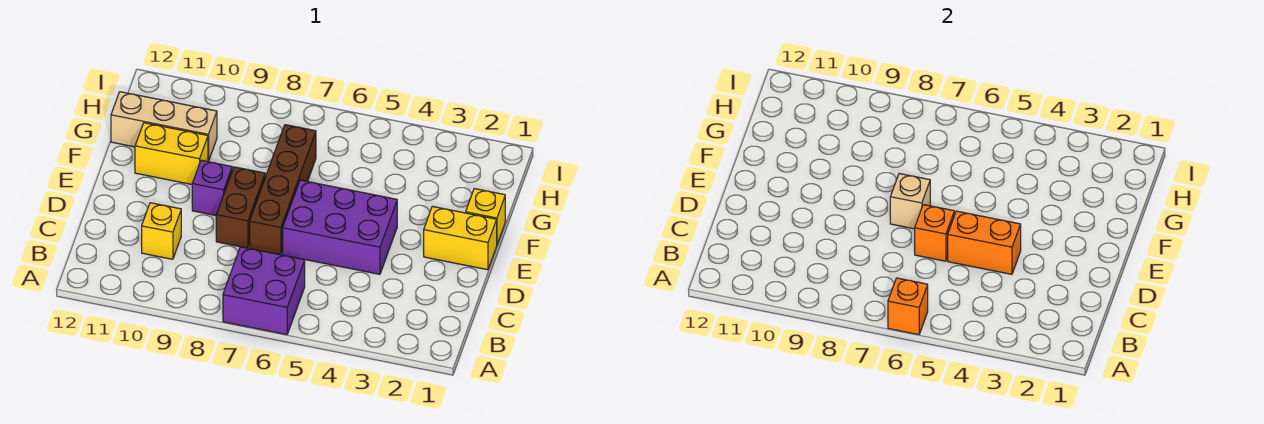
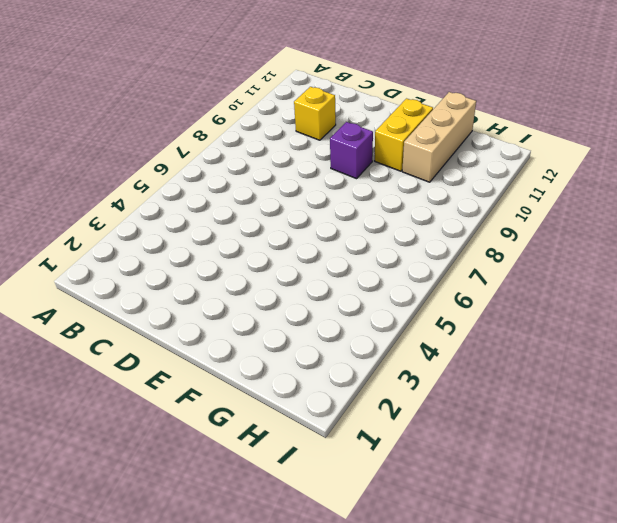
none -> purple 2x2 brick [223,247,305,335]
none -> purple 2x3 brick [283,180,397,274]
none -> brown 1x4 brick [250,125,316,255]

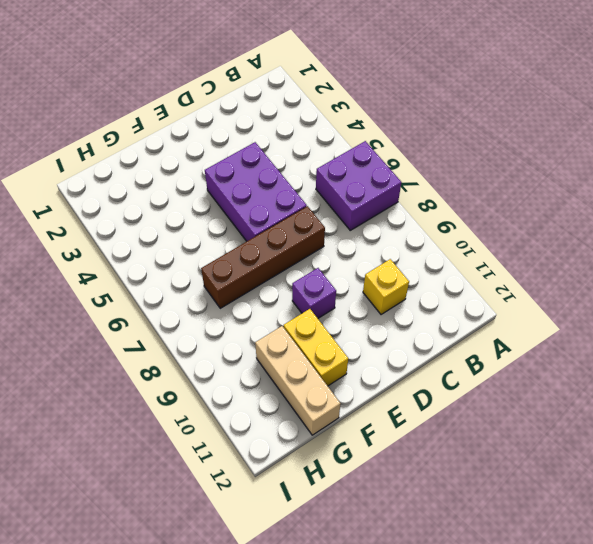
none -> brown 1x2 brick [216,167,265,248]
none -> yellow 1x2 brick [424,206,497,270]
none -> yellow 1x1 brick [466,189,505,244]

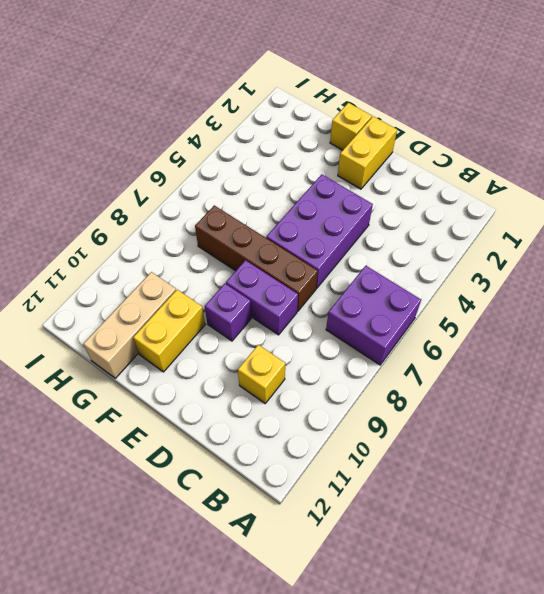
purple 1x2 brick [226,260,298,335] -> brown 1x2 brick [216,167,265,248]
none -> orange 1x1 brick [888,278,928,335]
none -> orange 1x2 brick [948,211,1021,274]
none -> orange 1x1 brick [915,205,954,261]

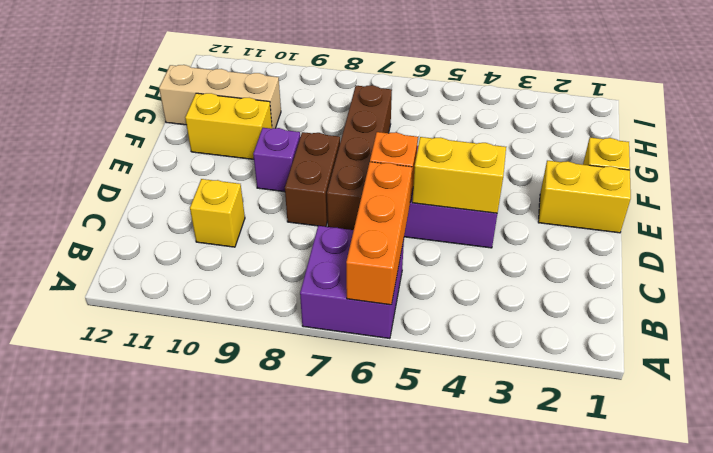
orange 1x3 brick [346,162,412,305] -> orange 1x1 brick [888,278,928,335]
yellow 1x2 brick [412,137,506,213] -> orange 1x2 brick [948,211,1021,274]
none -> tan 1x1 brick [890,174,930,229]

